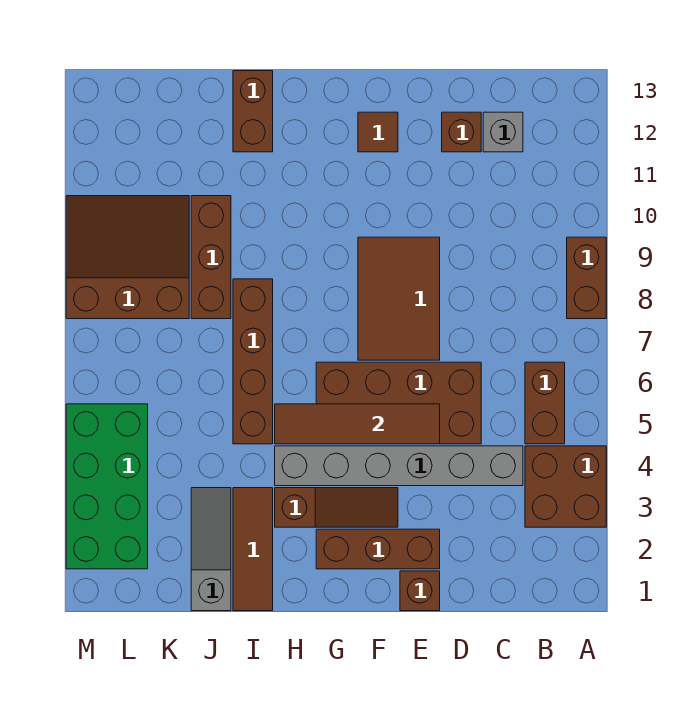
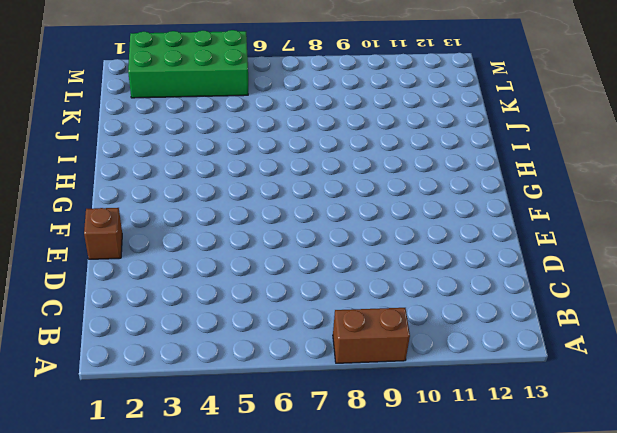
none -> brown 2x2 brick [525,446,606,527]
none -> brown 1x2 brick [525,362,565,444]
none -> grey 1x6 brick [275,446,523,486]

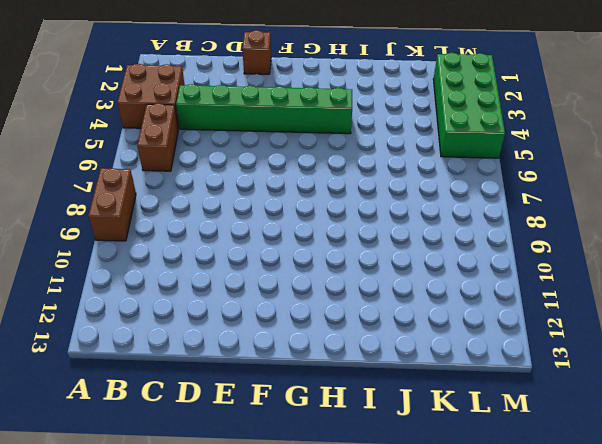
green 1x6 brick [176,84,352,134] -> grey 1x6 brick [275,446,523,486]
none -> grey 1x1 brick [483,112,523,152]
none -> brown 2x4 brick [316,362,481,444]
none -> brown 1x1 brick [442,112,481,152]

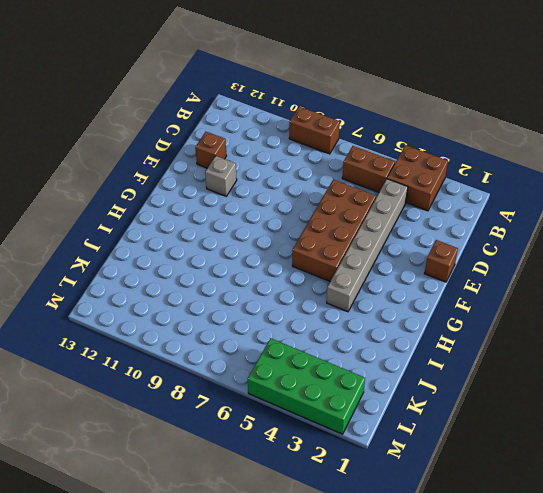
grey 1x1 brick [205,156,237,196] -> grey 1x1 brick moved to [483,112,523,152]
none -> brown 1x3 brick [316,529,440,569]
none -> brown 2x3 tile [358,237,440,360]
none -> brown 1x3 slope [275,488,398,527]

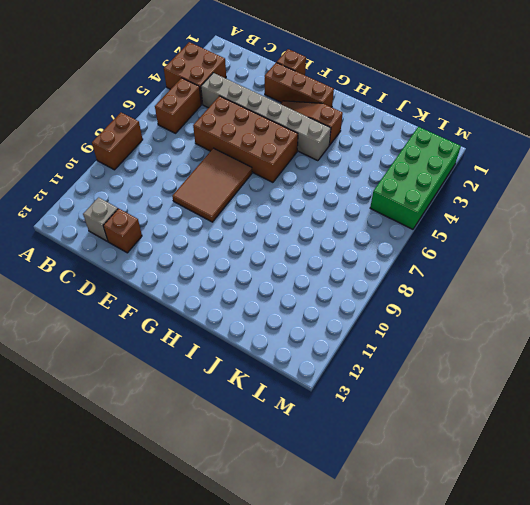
none -> brown 1x1 tile [358,112,398,152]
none -> brown 1x3 tile [233,488,273,611]
none -> brown 1x4 brick [233,279,273,444]

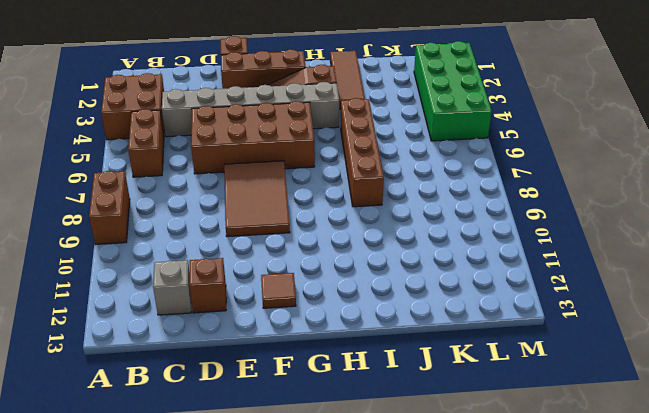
none -> brown 1x2 brick [233,71,273,152]
none -> grey 1x3 slope [191,488,231,611]
none -> brown 1x3 brick [191,196,231,319]

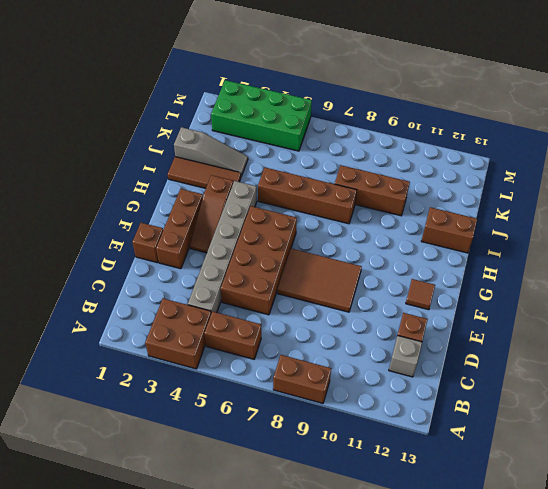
none -> brown 3x3 slope [66,196,189,319]
none -> brown 1x4 tile [275,404,440,444]

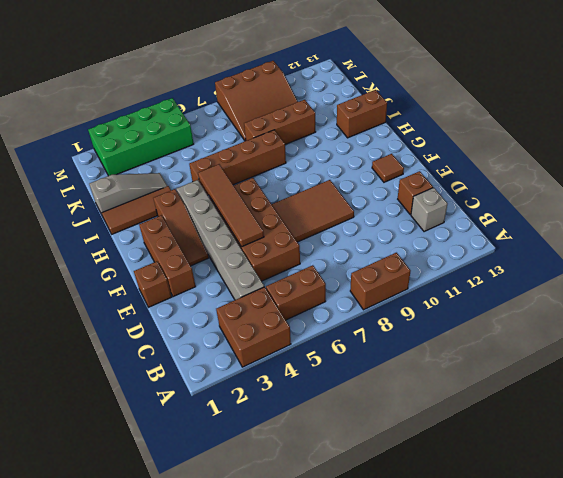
brown 3x3 slope [215,61,298,141] -> brown 3x3 slope turned to [66,196,189,319]

